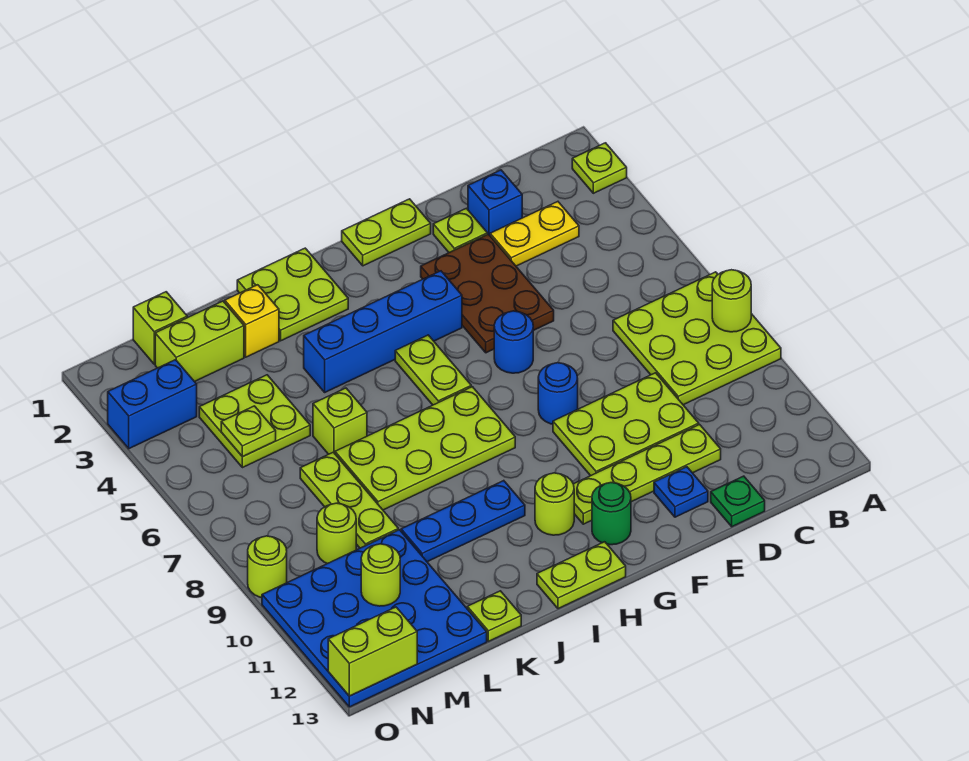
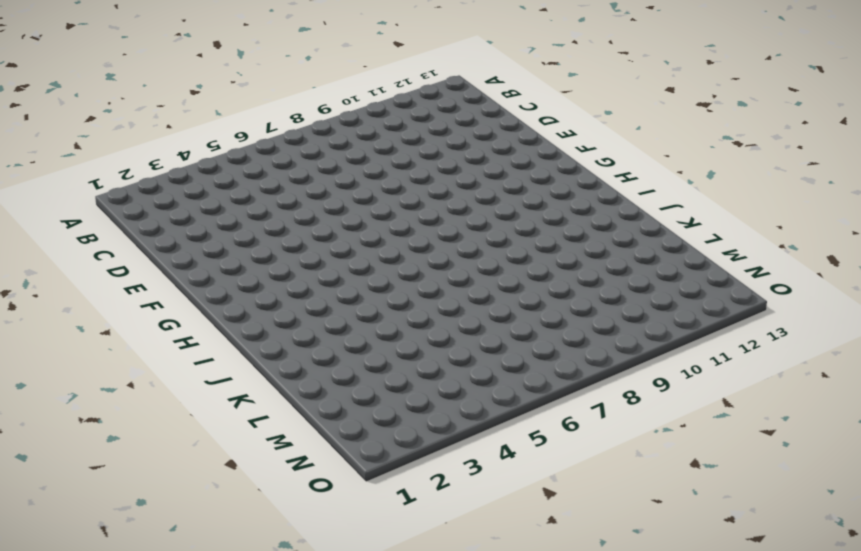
none -> lime 1x1 plate [572,143,627,193]
none -> lime 3x3 plate [613,272,781,405]
none -> yellow 1x2 plate [490,202,579,266]
none -> blue 1x1 brick [468,170,522,235]

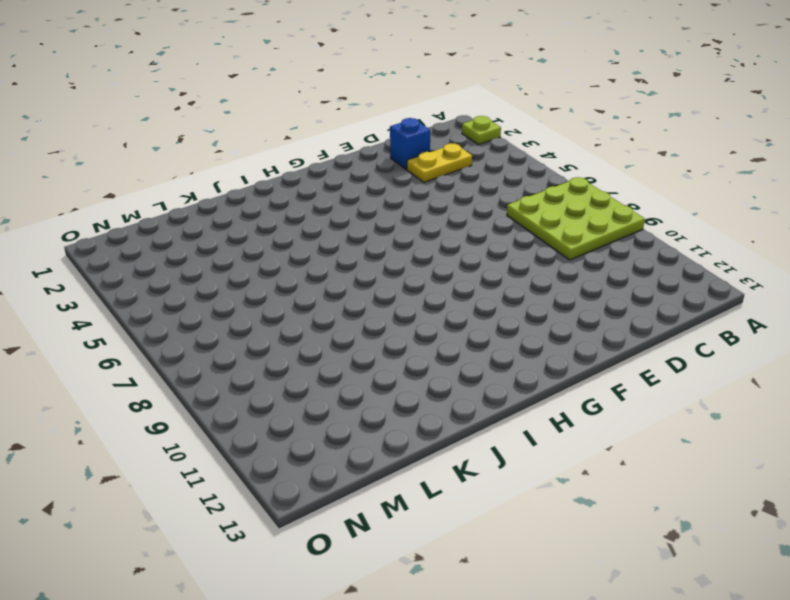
none -> lime 2x3 plate [553,373,699,476]
none -> lime 1x4 plate [574,425,721,524]
none -> green 1x1 plate [711,476,765,527]
none -> lime 1x1 plate [433,208,487,252]

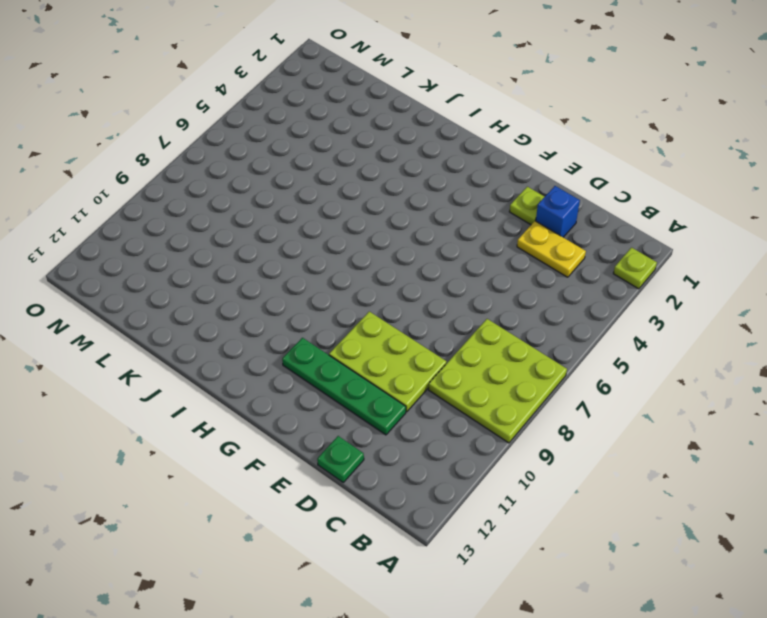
green 1x4 plate [282,338,406,435] -> lime 1x4 plate [574,425,721,524]
none -> brown 2x3 plate [421,234,554,353]
none -> blue 1x1 plate [654,467,708,517]
none -> lime 1x2 plate [342,199,431,266]
none -> blue 1x1 round brick [494,311,533,373]

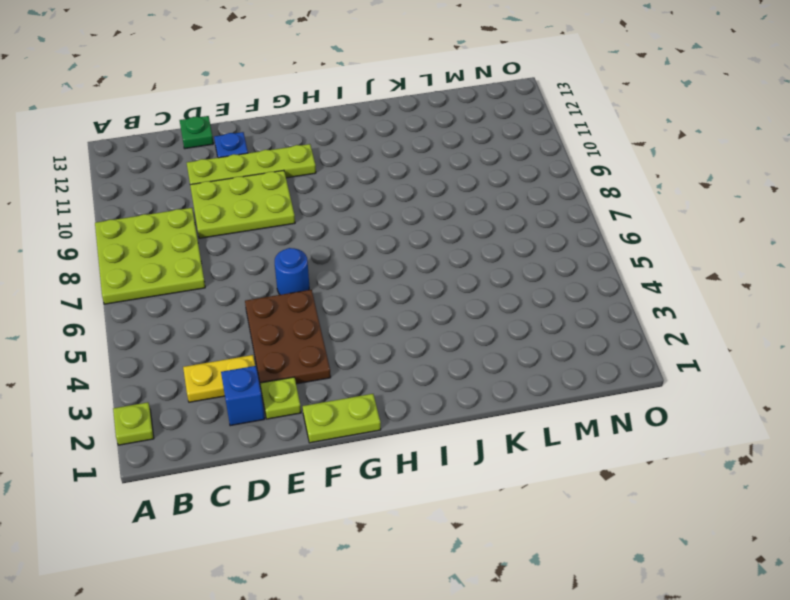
none -> blue 1x1 round brick [538,363,578,424]
none -> blue 1x4 brick [304,271,462,392]
none -> green 1x1 round brick [592,483,631,545]
none -> lime 1x2 plate [395,335,471,405]

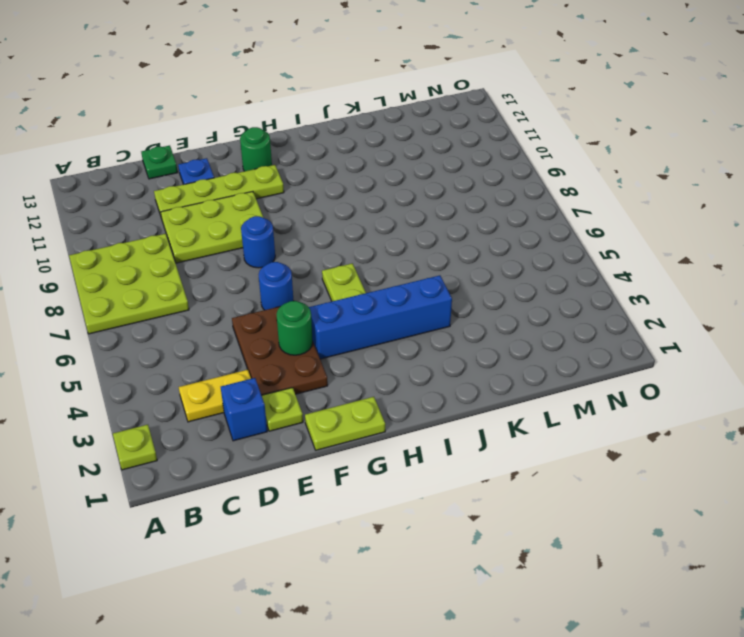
green 1x1 round brick [276,301,313,355] -> none
none -> lime 2x4 plate [335,387,515,510]
none -> lime 1x1 round brick [535,473,574,535]
none -> lime 1x2 plate [537,542,626,609]
none -> lime 2x2 plate [237,248,348,341]

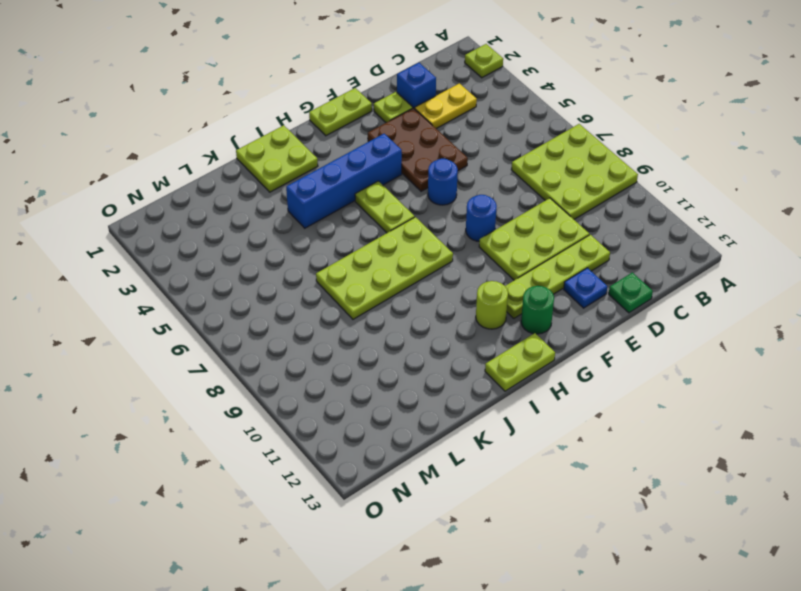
none -> blue 1x3 plate [401,481,525,562]
none -> yellow 1x1 brick [225,285,279,357]
none -> lime 1x1 brick [313,388,367,454]
none -> lime 1x1 plate [467,591,521,641]

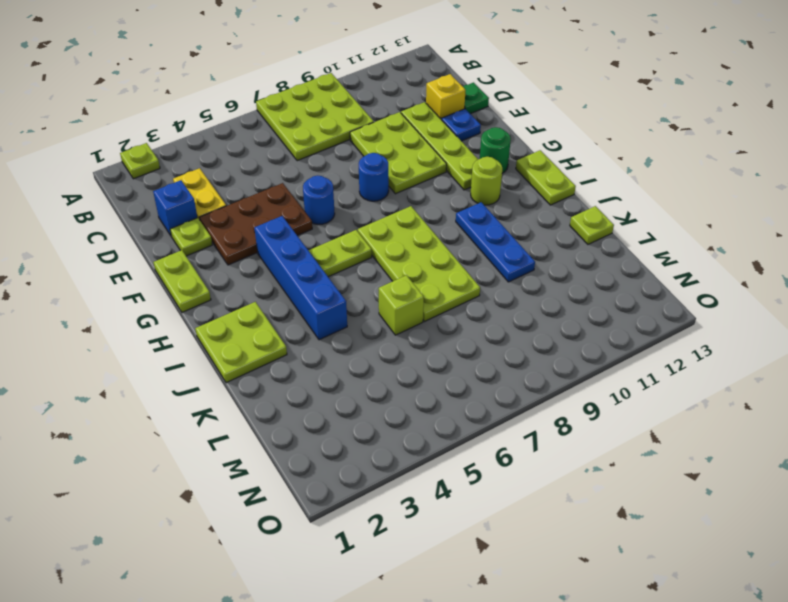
yellow 1x1 brick [426,74,466,120] -> yellow 1x1 brick moved to [225,285,279,357]
none -> lime 1x2 brick [155,301,244,382]
none -> lime 2x2 plate [199,375,310,468]
none -> lime 1x3 plate [300,452,398,548]
none -> blue 4x4 plate [262,530,487,707]

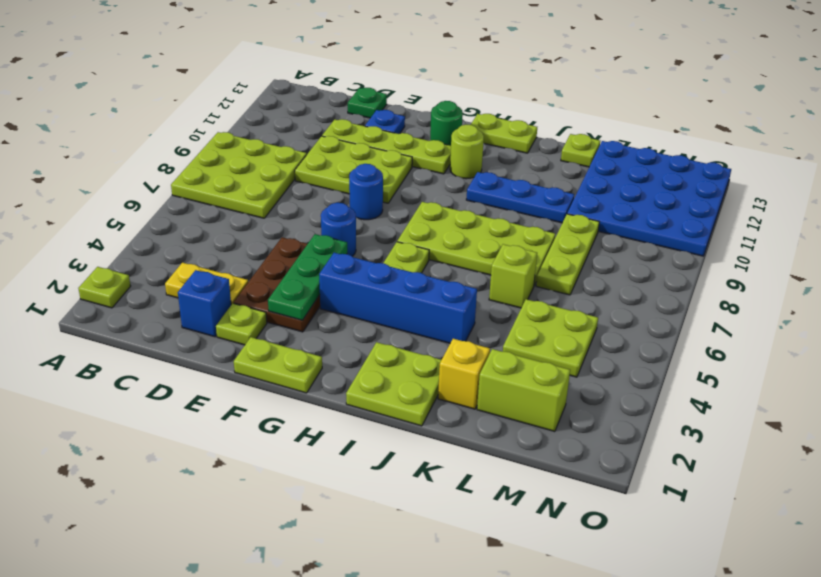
green 1x3 plate [268,234,347,320] -> none
none -> lime 1x1 brick [133,292,187,364]
none -> lime 1x1 round brick [317,503,356,564]
none -> blue 1x2 brick [108,360,197,449]
none -> lime 1x1 round brick [248,536,287,598]

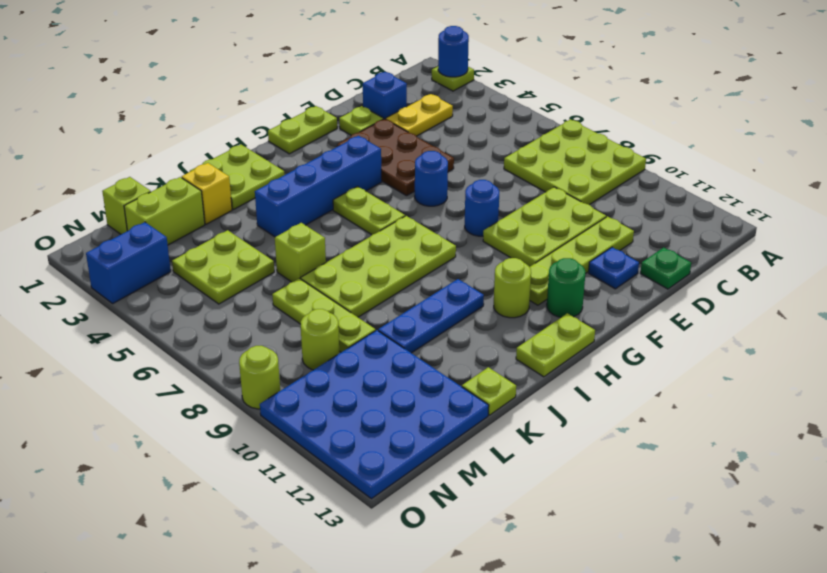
blue 1x1 round brick [438,26,469,77] -> none
none -> lime 1x1 round brick [712,270,751,332]
none -> lime 1x1 plate [221,406,276,457]
none -> lime 1x1 round brick [361,544,400,606]
none -> lime 1x2 brick [328,607,417,696]

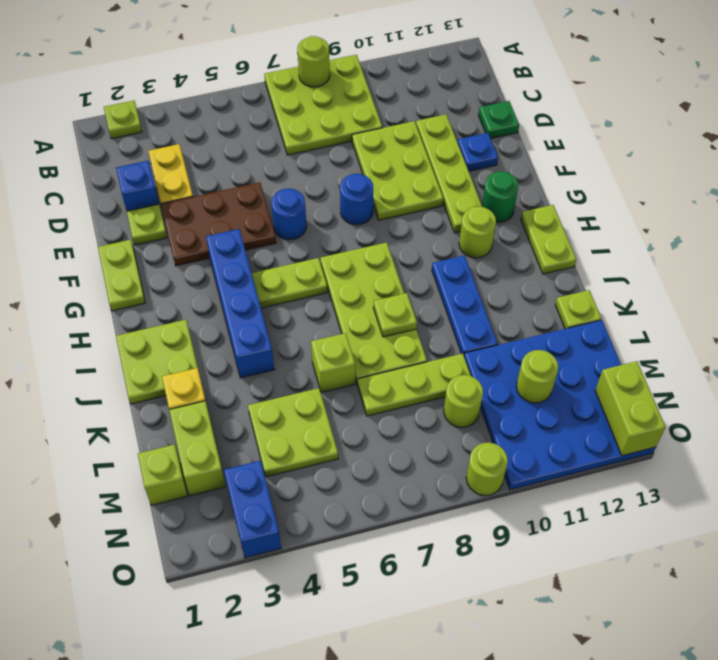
lime 1x1 plate [373,293,417,337] -> lime 1x1 plate moved to [221,406,276,457]

